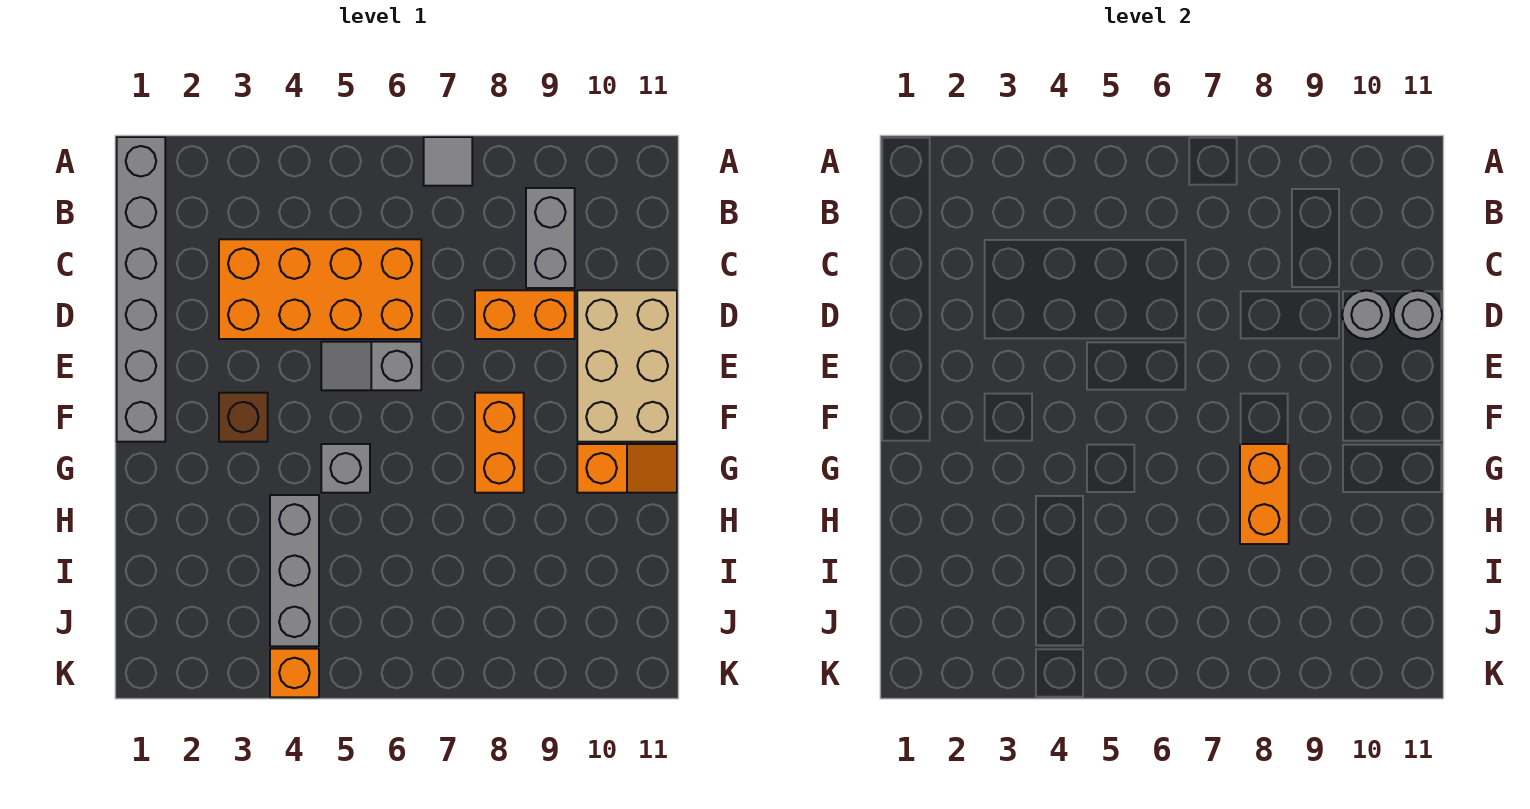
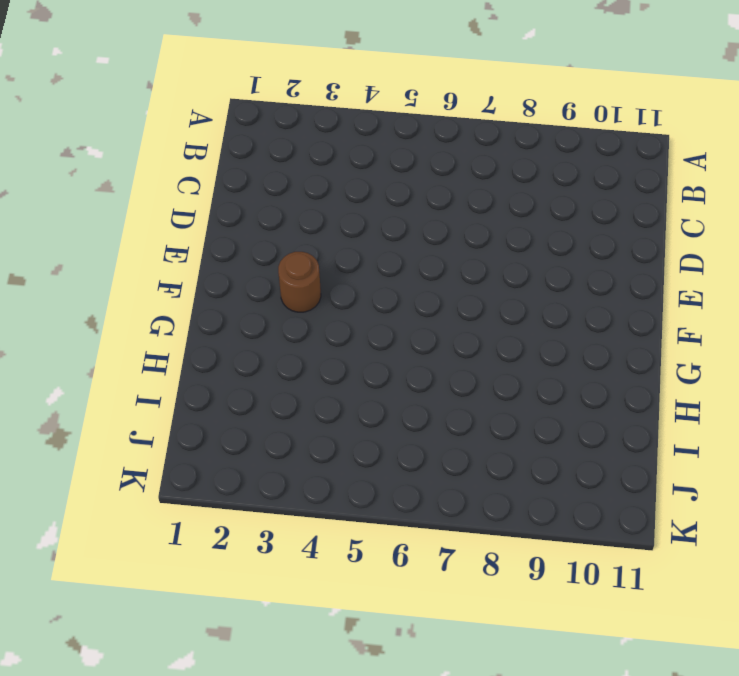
brown 1x1 round brick [278,252,321,312] -> brown 1x1 brick [219,393,268,442]
none -> grey 1x6 brick [117,137,165,442]
none -> grey 1x1 tile [424,137,472,186]
none -> grey 1x2 brick [526,188,575,288]

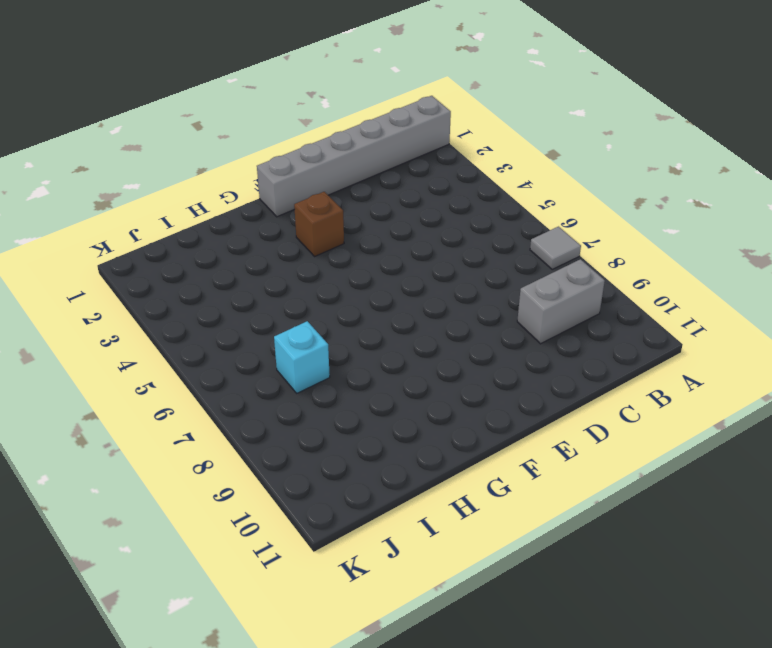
cyan 1x1 brick [274,321,330,393] -> none
none -> orange 2x4 brick [219,239,421,339]
none -> orange 1x2 brick [475,290,575,339]
none -> tan 2x3 brick [577,290,677,442]

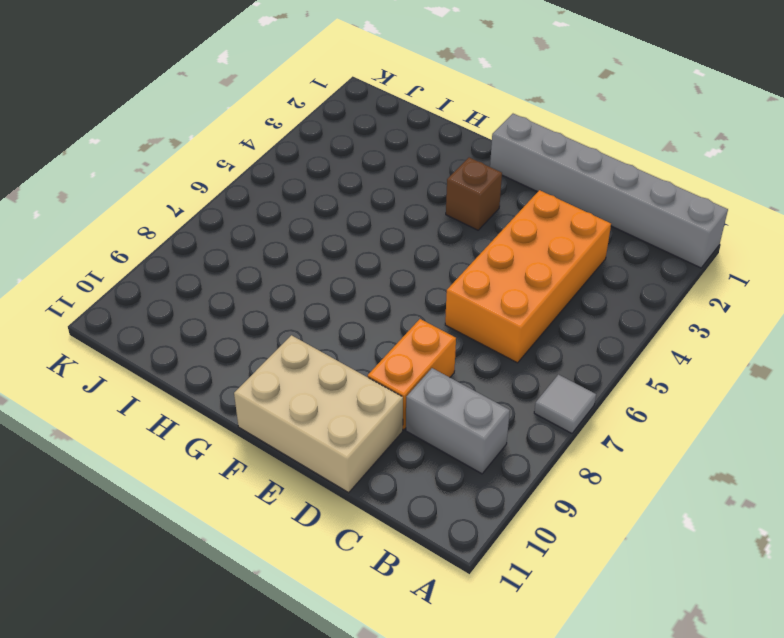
none -> grey 1x2 slope [321,342,421,390]
none -> orange 1x2 brick [475,393,524,493]
none -> grey 1x1 brick [321,444,370,493]

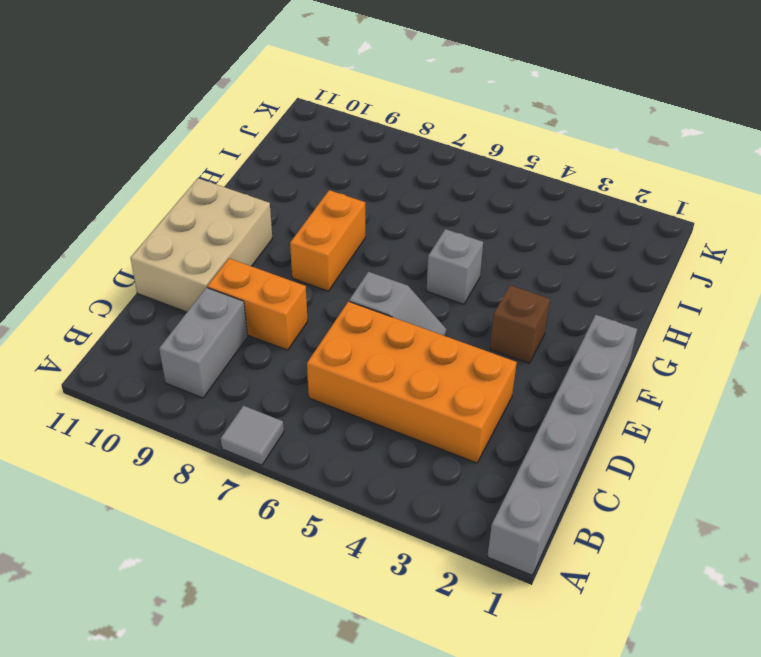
none -> orange 1x2 slope [577,444,677,493]
none -> grey 1x3 brick [270,495,319,646]
none -> orange 1x1 brick [270,649,319,697]

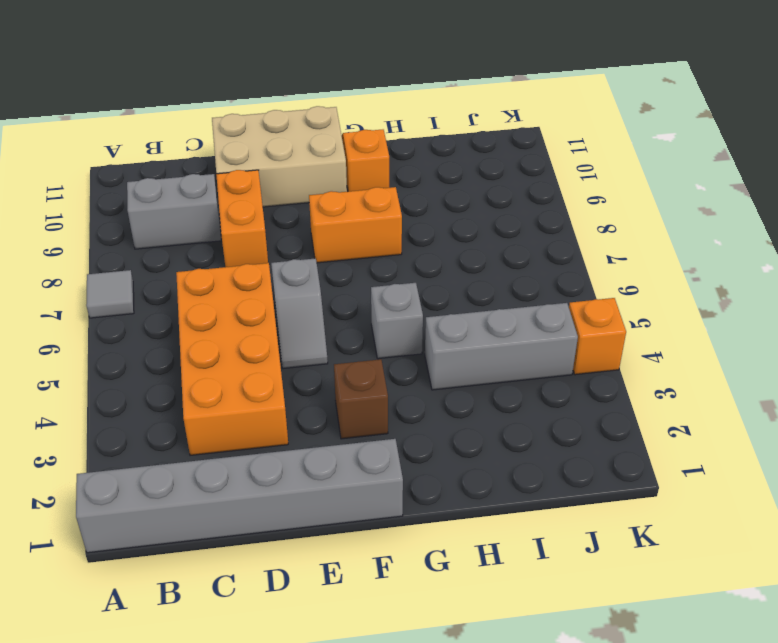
none -> grey 1x1 round brick [1342,290,1391,339]
none -> grey 1x1 round brick [1393,290,1442,339]
none -> orange 1x2 brick [1240,444,1289,544]

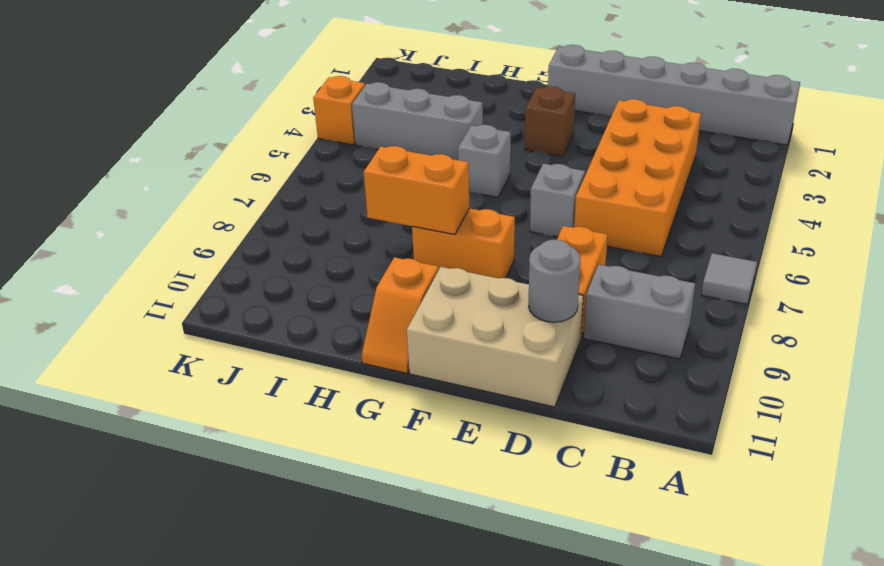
none -> grey 1x1 round brick [1393,290,1442,339]

